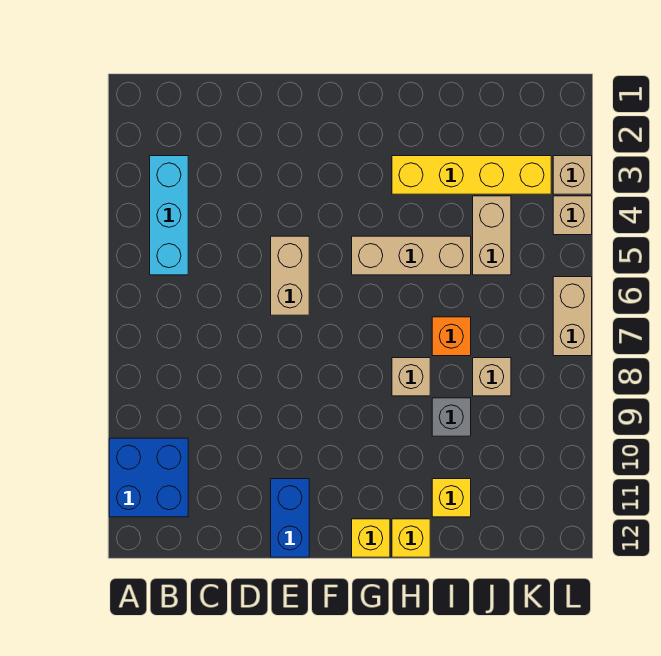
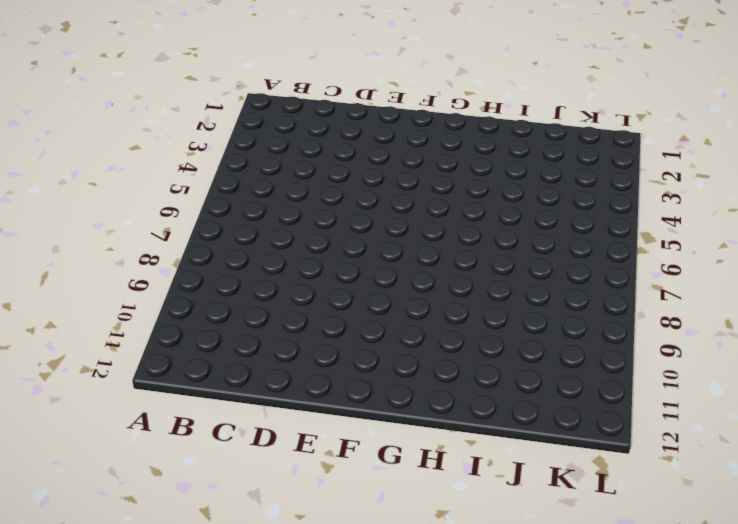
none -> blue 2x2 brick [109,438,188,517]
none -> cyan 1x3 brick [150,156,188,275]
none -> tan 1x2 brick [271,236,309,315]

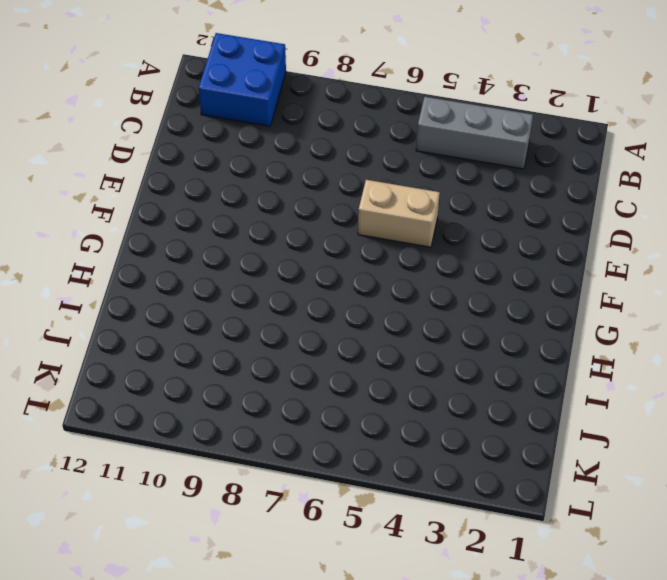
grey 1x3 brick [416,97,533,169] -> cyan 1x3 brick [150,156,188,275]
none -> blue 1x2 brick [271,479,309,557]
none -> tan 1x3 brick [352,236,471,275]
none -> yellow 1x1 brick [352,519,390,557]

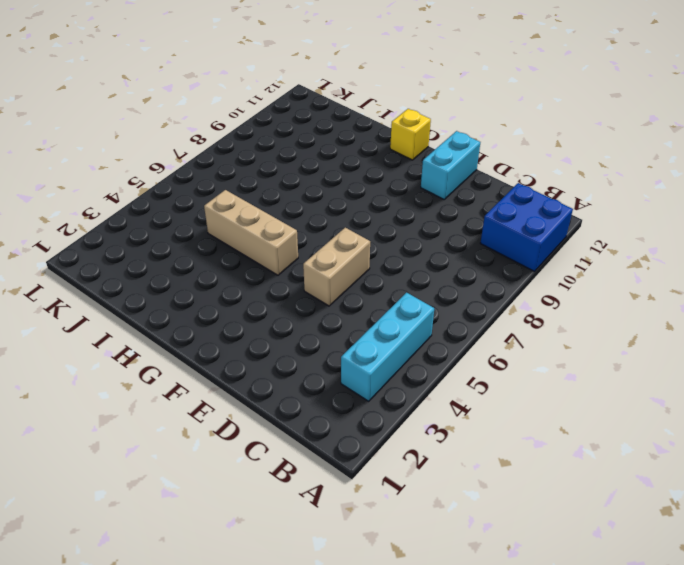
cyan 1x2 brick [421,131,480,199] -> blue 1x2 brick [271,479,309,557]
none -> yellow 1x4 brick [392,156,551,194]
none -> tan 1x1 brick [392,358,430,396]
none -> yellow 1x1 brick [392,519,430,557]

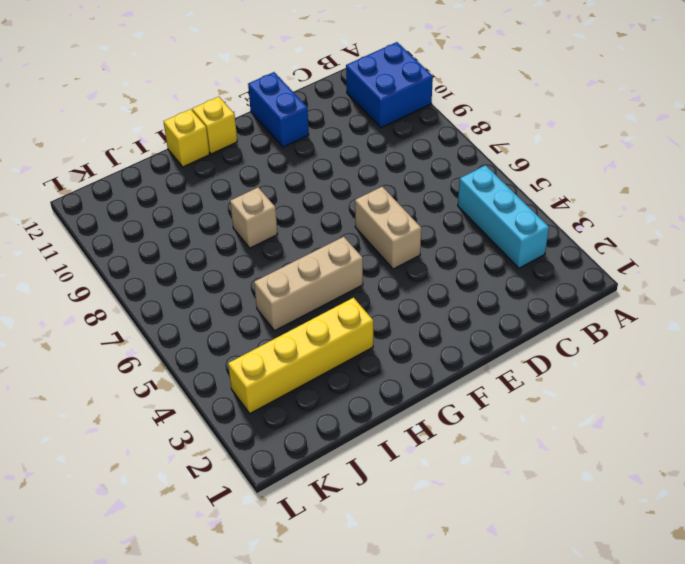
none -> orange 1x1 brick [432,317,471,356]
none -> grey 1x1 brick [432,398,471,436]
none -> yellow 1x1 brick [432,479,471,517]

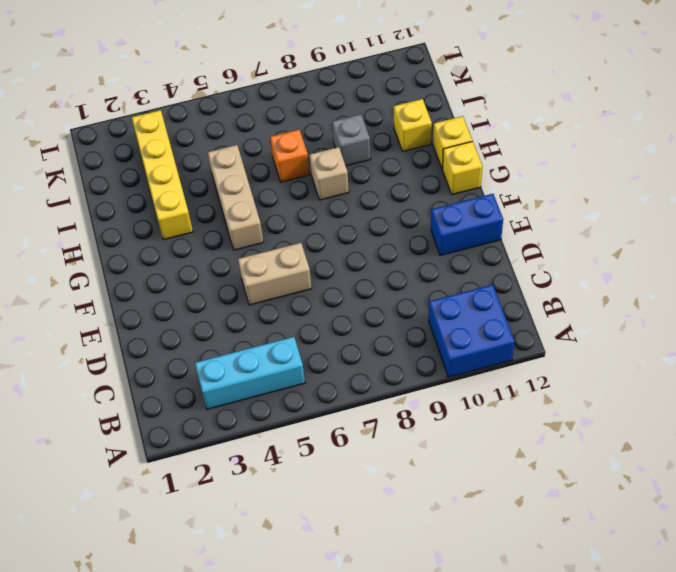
none -> tan 1x2 brick [473,196,511,275]
none -> tan 1x1 brick [473,358,511,396]
none -> tan 1x1 brick [553,156,592,194]

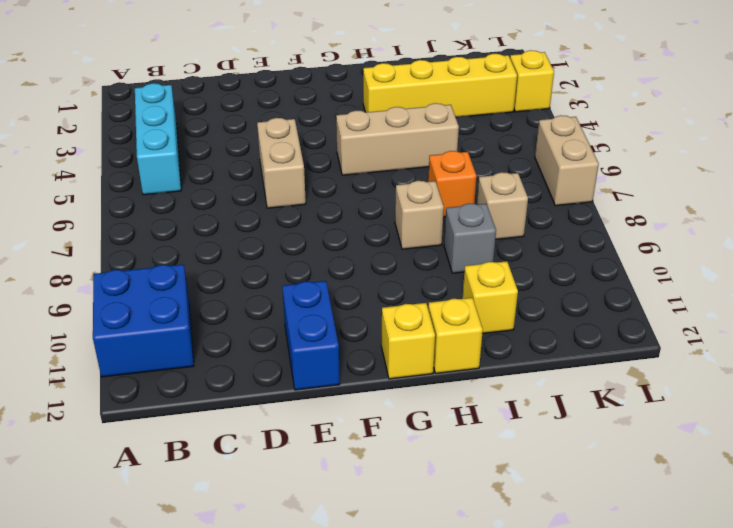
yellow 1x1 brick [510,50,554,112] -> tan 1x1 brick [553,156,592,194]
none -> tan 1x2 brick [473,196,511,275]
none -> tan 1x1 brick [553,196,592,235]

